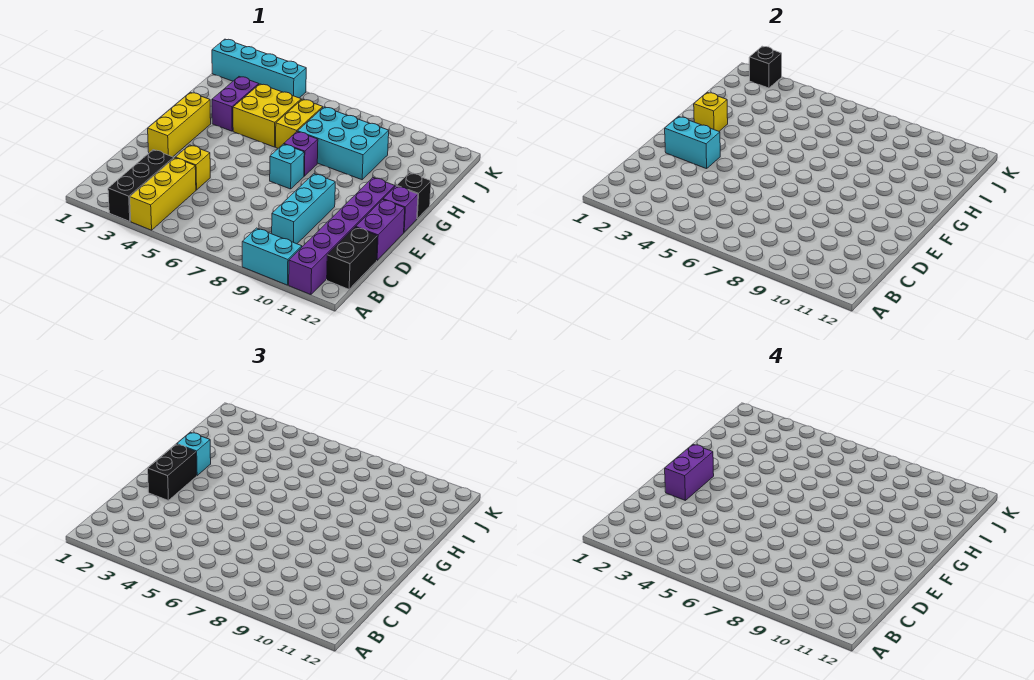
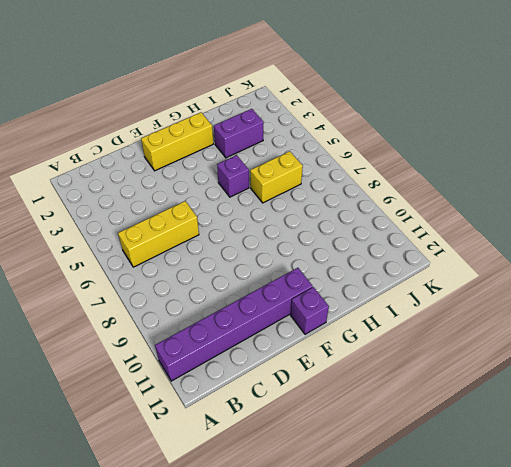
yellow 1x3 brick [118,201,199,267] -> yellow 1x3 brick moved to [130,158,196,230]
purple 1x1 brick [217,155,249,197] -> purple 1x1 brick moved to [284,132,318,176]
none -> black 1x3 brick [108,150,174,221]
none -> cyan 1x2 brick [242,228,302,285]
none -> black 1x2 brick [327,227,378,289]

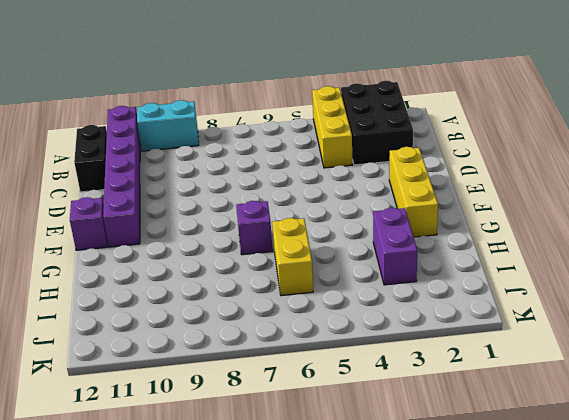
black 2x3 brick [341,81,413,165] -> black 1x3 brick [108,150,174,221]
none -> cyan 1x3 brick [272,174,335,244]
none -> yellow 1x1 brick [175,145,210,190]
none -> purple 1x2 brick [356,199,405,260]

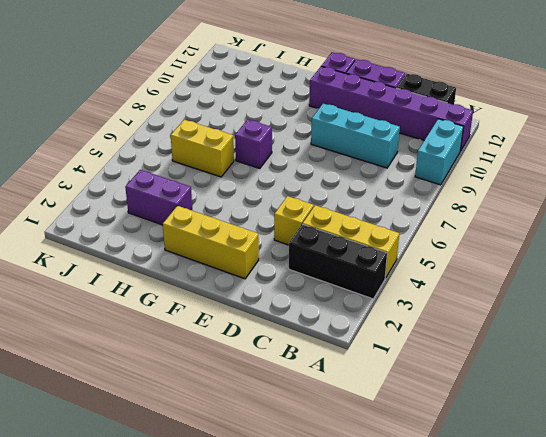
none -> cyan 1x1 brick [270,144,304,189]
none -> black 1x1 brick [397,173,431,218]
none -> yellow 2x2 brick [233,84,301,147]

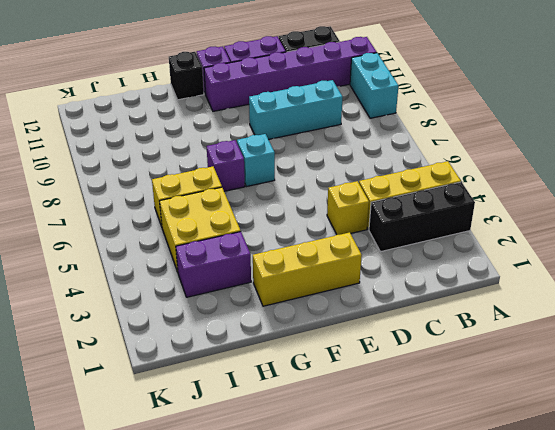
none -> cyan 2x3 brick [298,107,389,180]
none -> cyan 1x4 brick [212,39,306,98]
none -> cyan 1x2 brick [665,116,720,169]

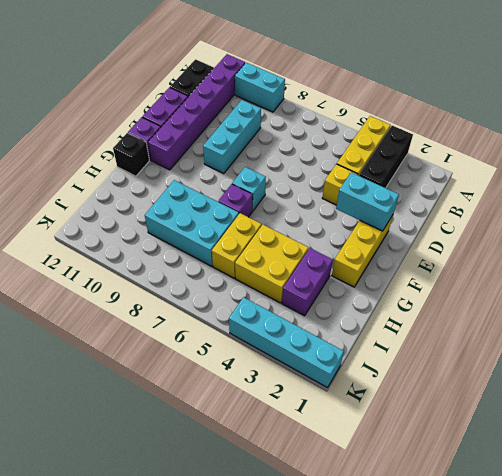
none -> yellow 1x1 brick [694,92,728,131]
none -> black 1x1 brick [749,46,782,88]
none -> black 1x2 brick [148,444,197,501]

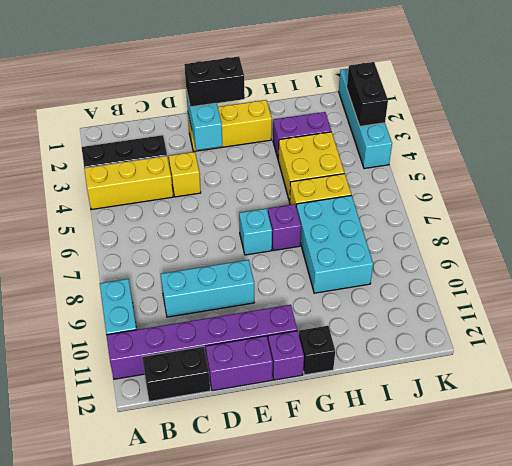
black 1x2 brick [347,62,388,126] -> black 1x1 brick [749,46,782,88]
none -> yellow 1x1 brick [694,92,728,131]
none -> cyan 1x1 brick [177,432,211,475]
none -> purple 1x2 brick [665,444,714,501]

